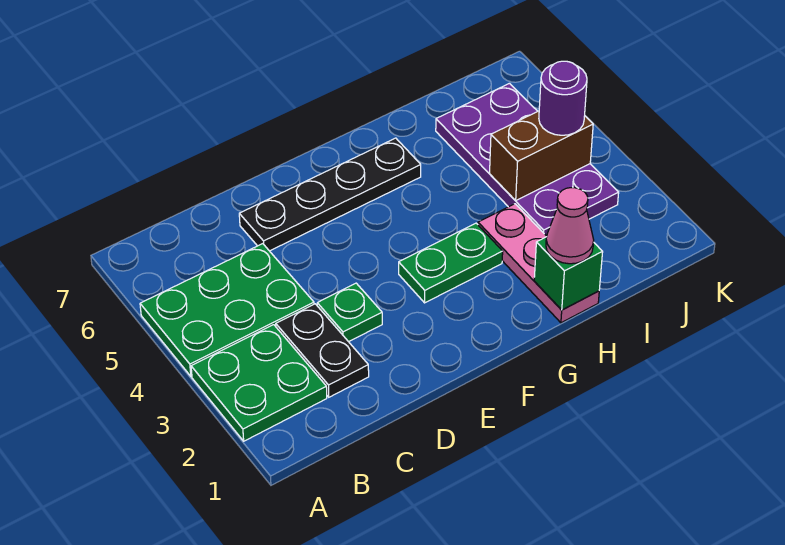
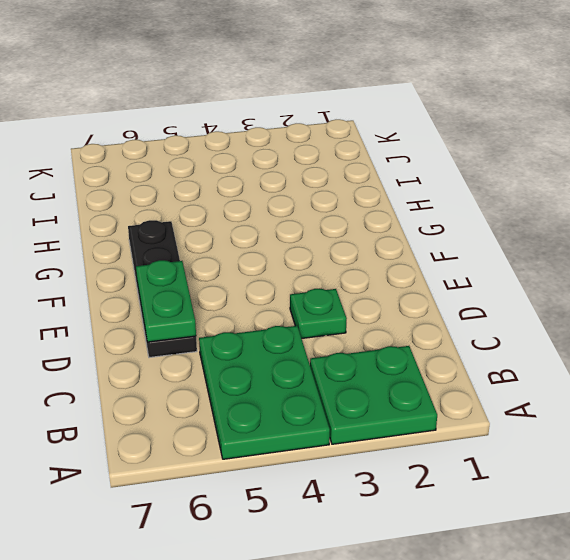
green 1x2 plate [136,260,196,342] -> green 1x2 plate moved to [399,223,503,303]
none -> black 1x2 plate [276,304,369,397]
none -> pink 1x3 plate [478,204,599,323]
none -> purple 2x4 plate [436,83,619,236]

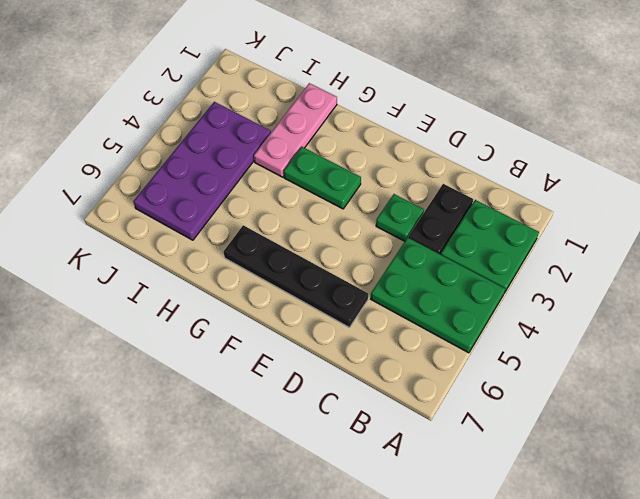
none -> green 1x1 brick [534,237,603,310]
none -> brown 1x2 brick [490,111,593,201]
none -> pink 1x1 cone [546,188,594,264]

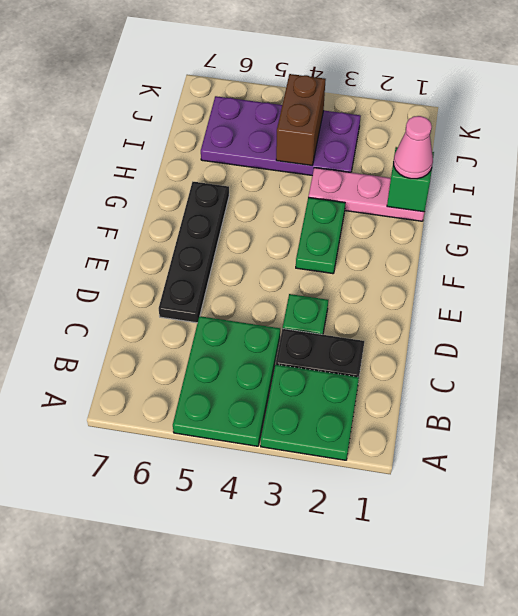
none -> purple 1x1 round brick [539,61,587,135]

